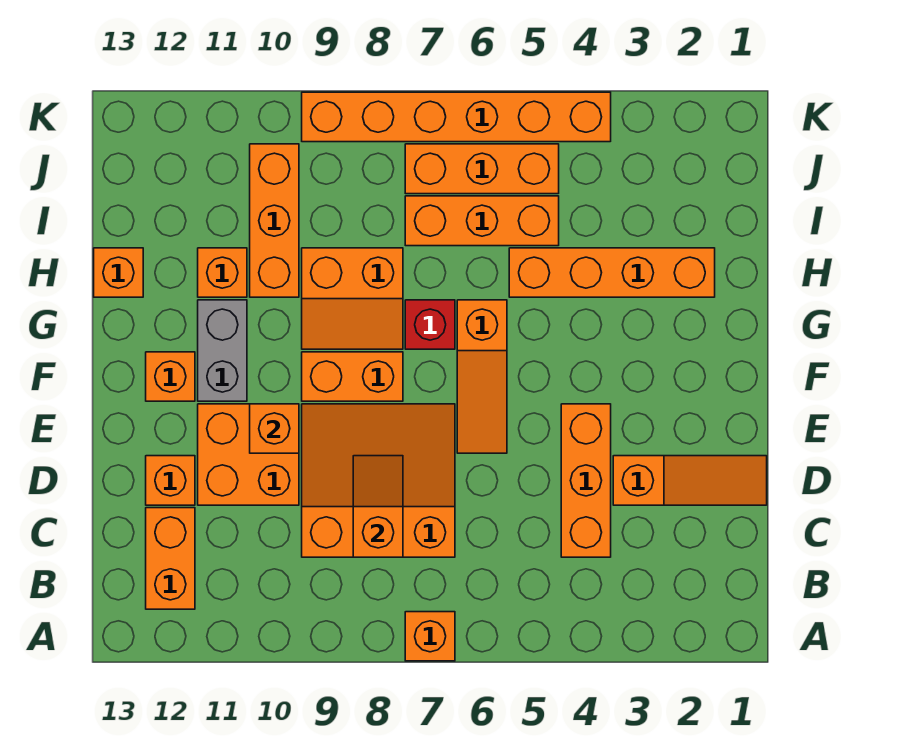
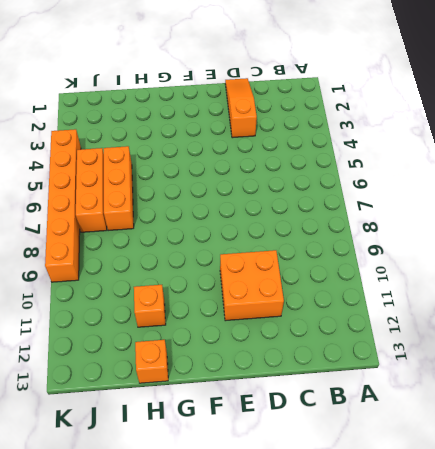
none -> orange 1x1 brick [405,612,455,661]
none -> orange 1x2 brick [146,508,195,609]
none -> orange 1x3 brick [561,404,611,557]

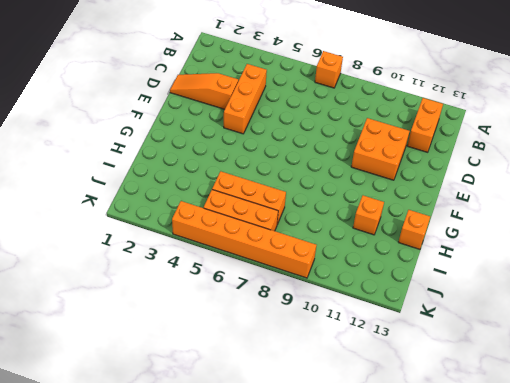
none -> orange 3x3 slope [302,404,455,557]
none -> orange 1x1 brick [146,456,195,505]
none -> orange 1x3 slope [457,300,507,453]

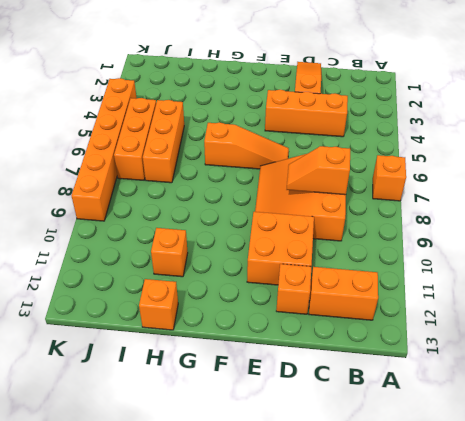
none -> orange 1x2 brick [302,352,403,401]
none -> grey 1x2 brick [198,300,247,401]
none -> orange 1x1 brick [146,352,195,401]

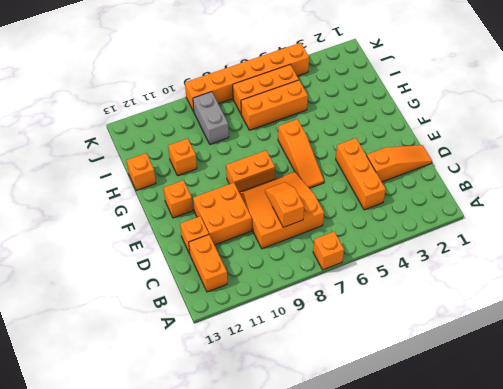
grey 1x2 brick [193,92,229,144] -> grey 1x2 brick moved to [198,300,247,401]
none -> red 1x1 brick [405,300,455,349]
none -> orange 2x2 slope [302,248,403,349]
none -> orange 1x4 brick [509,248,715,297]

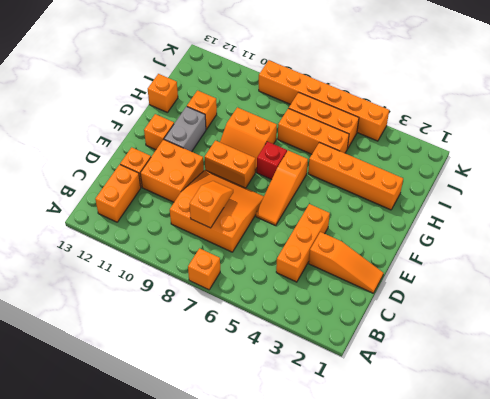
none -> orange 1x3 brick [250,144,299,297]
none -> orange 1x1 brick [250,404,299,453]

